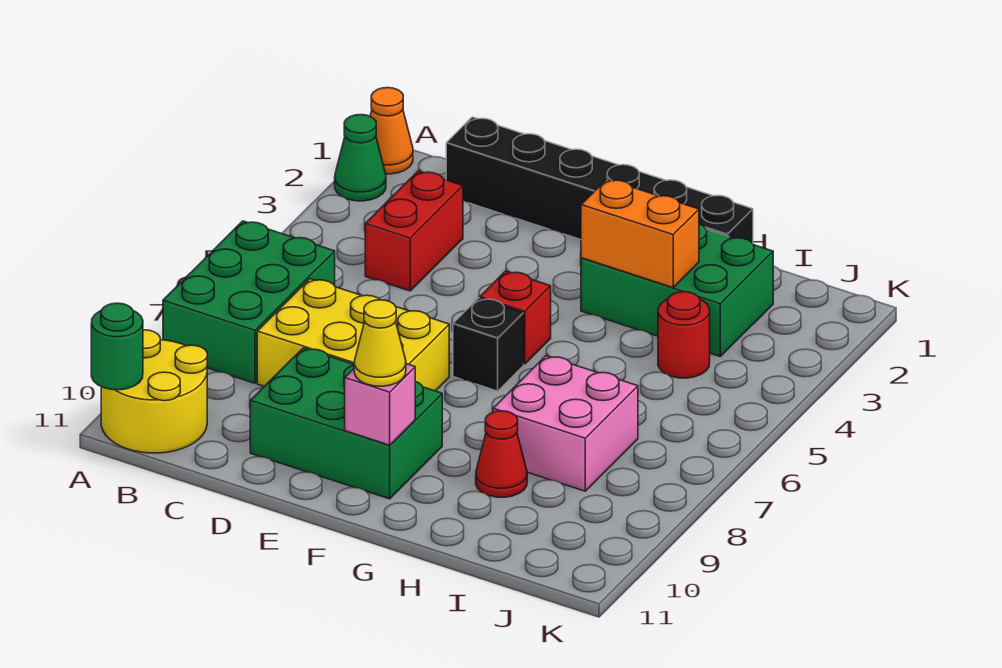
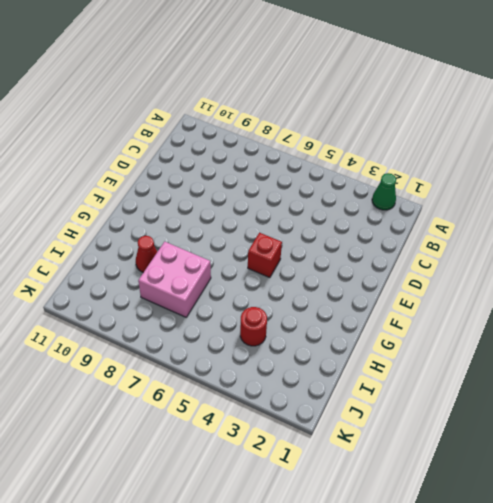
none -> orange 1x1 cone [370,88,413,174]
none -> green 2x3 brick [163,221,335,383]
none -> yellow 2x2 round brick [101,330,207,453]

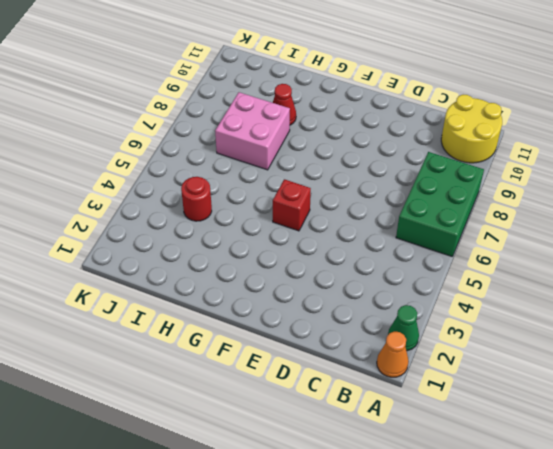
none -> black 1x6 brick [446,117,753,243]
none -> red 1x2 brick [365,171,463,291]
none -> yellow 2x3 brick [257,279,449,391]

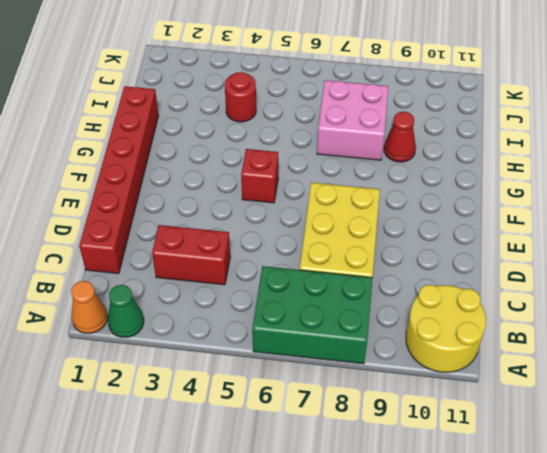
red 1x6 brick [79,86,159,274] -> black 1x6 brick [446,117,753,243]
none -> green 2x3 brick [250,348,442,499]
none -> black 1x1 brick [453,298,524,391]
none -> green 2x3 brick [581,224,773,356]

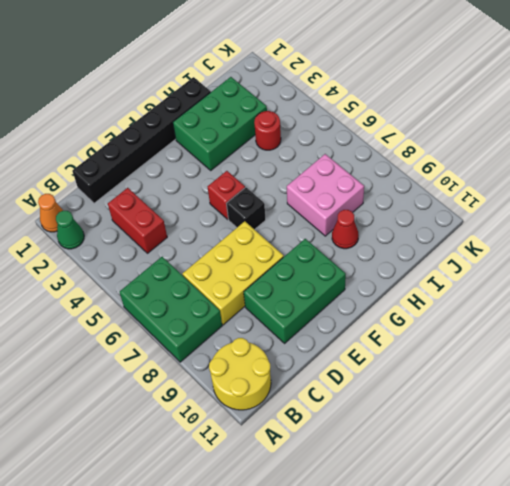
none -> green 1x1 round brick [91,303,143,390]
none -> pink 1x1 brick [345,364,415,445]
none -> orange 1x2 brick [581,179,699,288]

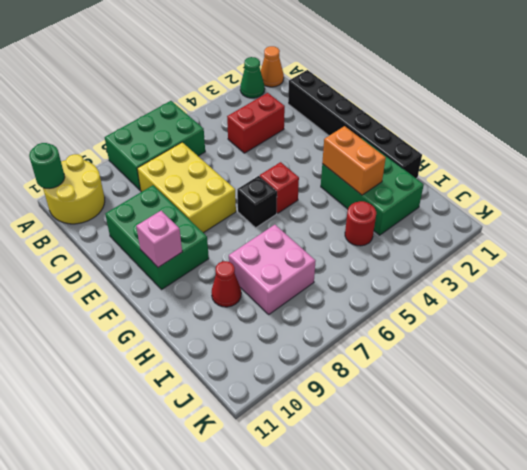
none -> yellow 1x1 cone [354,300,406,386]

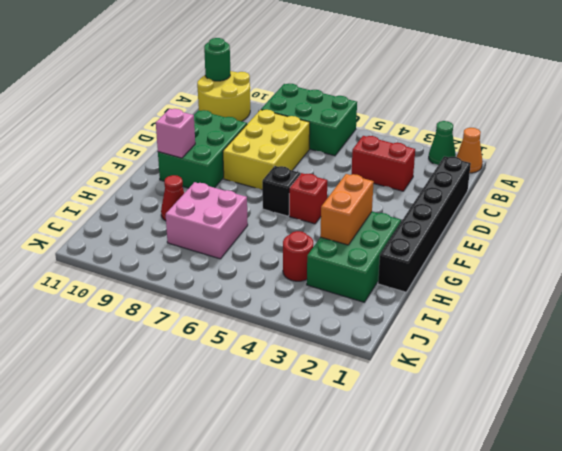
none -> yellow 1x1 cone [354,300,406,386]

